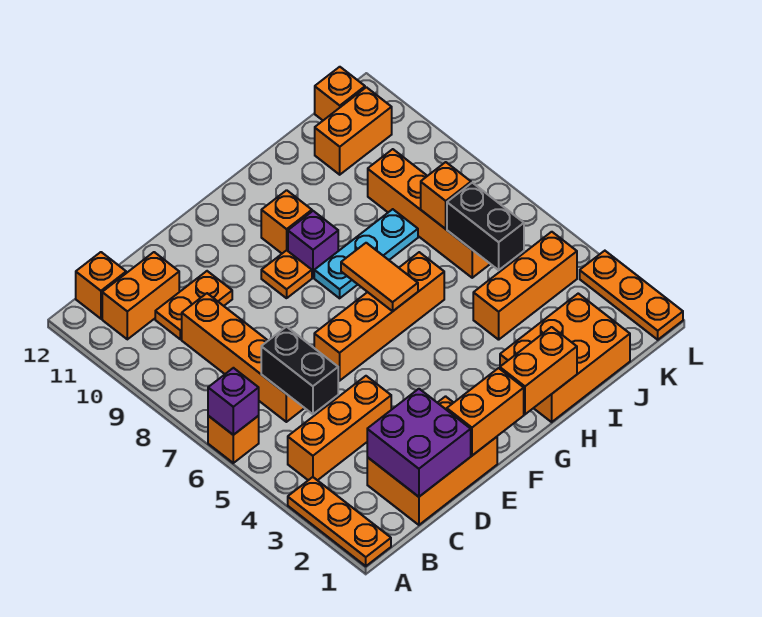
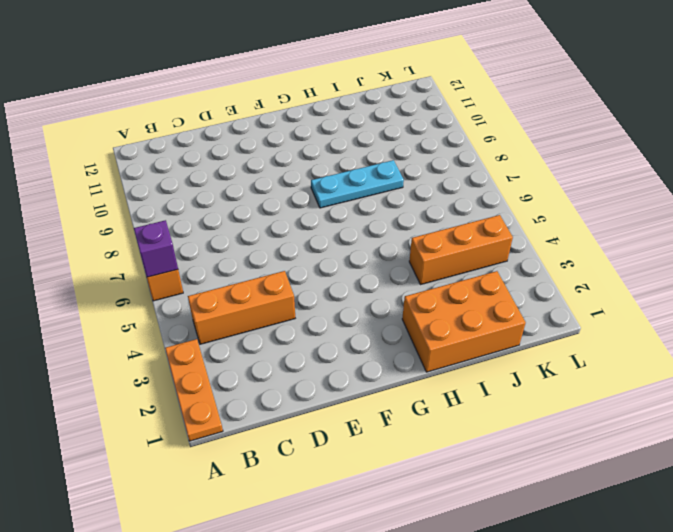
none -> orange 1x2 brick [102,252,179,339]
none -> orange 1x1 brick [76,252,126,319]
none -> orange 2x3 brick [367,396,497,525]

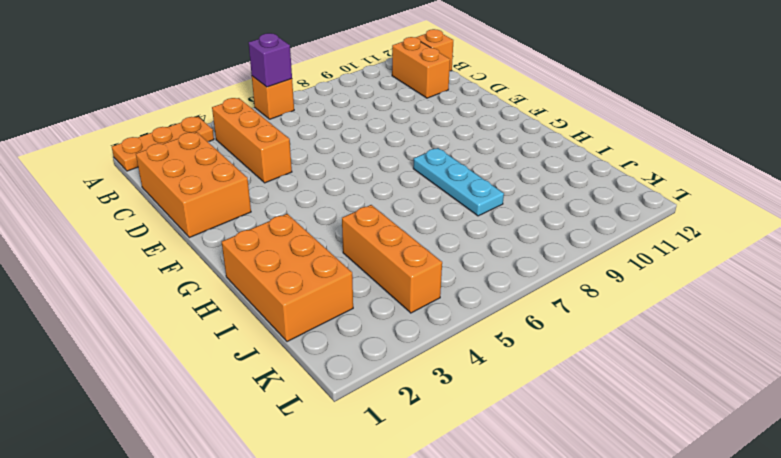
none -> orange 1x4 brick [182,293,304,422]
none -> orange 1x2 plate [155,271,232,339]
none -> orange 1x4 brick [314,252,444,381]

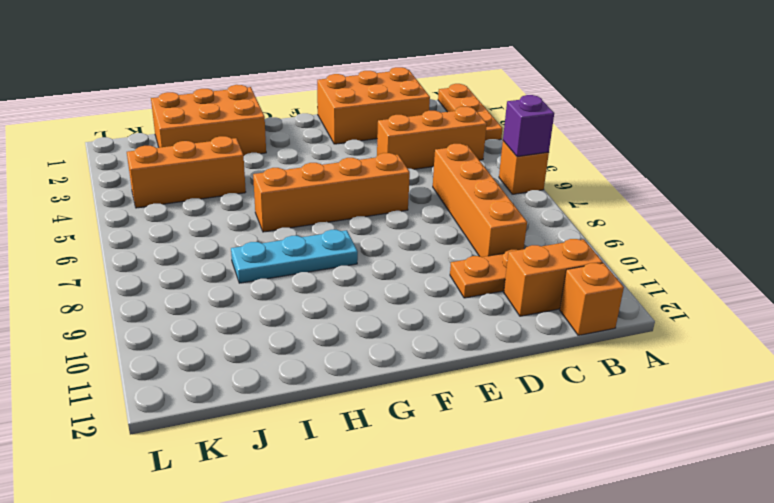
none -> orange 1x1 plate [261,250,312,298]
none -> purple 1x1 brick [288,211,338,278]
none -> orange 1x1 brick [261,190,312,253]

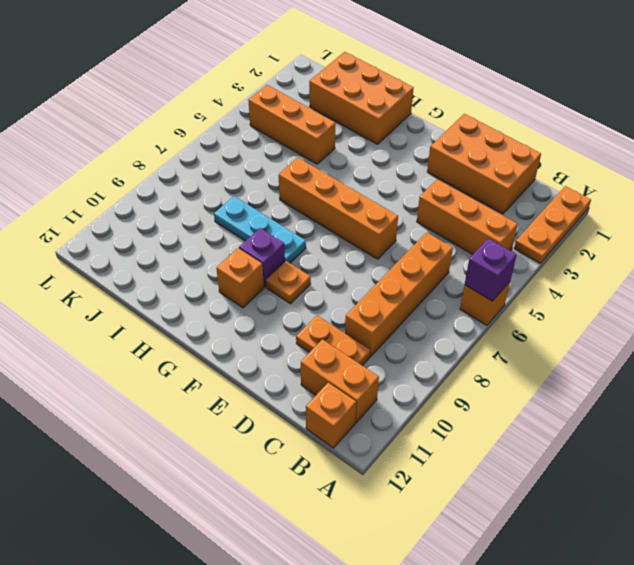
none -> orange 1x4 brick [368,149,490,278]
none -> orange 1x2 brick [315,87,392,175]
none -> orange 1x1 brick [315,67,365,120]

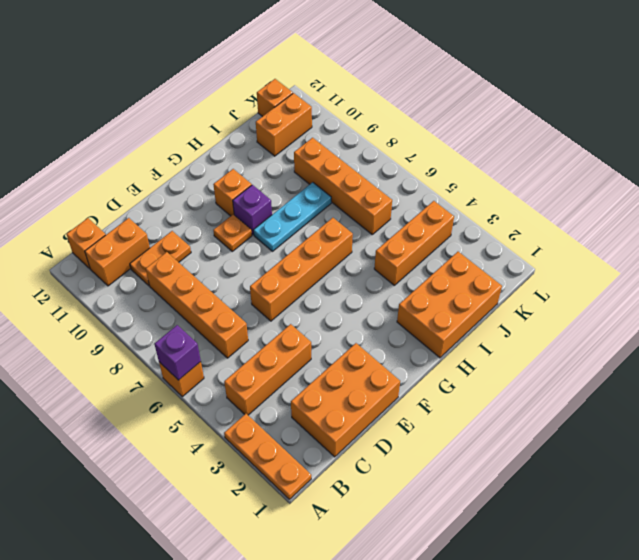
none -> orange 1x3 plate [580,251,683,340]
none -> purple 2x2 brick [367,389,471,497]
none -> black 1x2 brick [261,327,338,414]

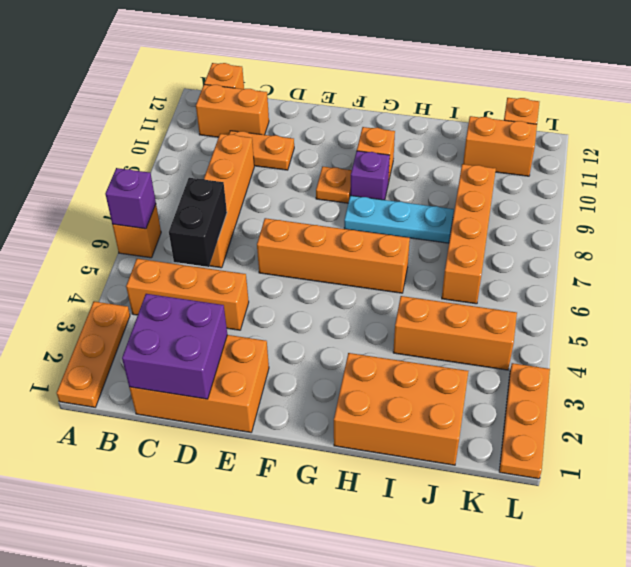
none -> orange 1x2 brick [447,368,524,455]
none -> orange 1x2 brick [500,327,577,414]
none -> orange 1x2 tile [341,243,418,311]

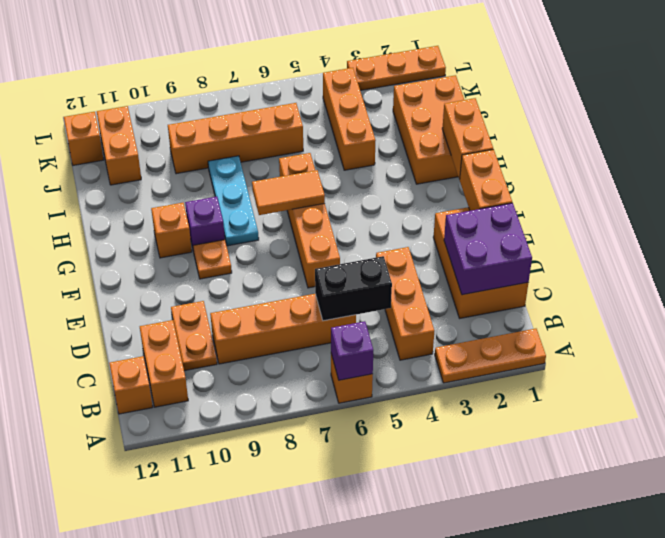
none -> black 1x2 brick [447,183,524,270]
none -> orange 1x1 brick [421,162,471,229]

